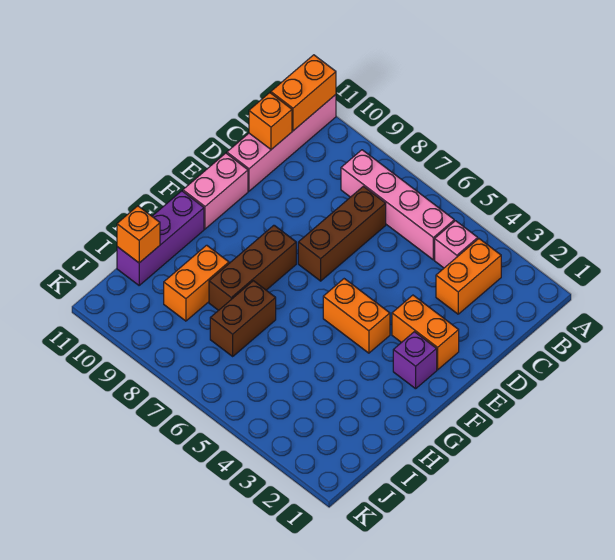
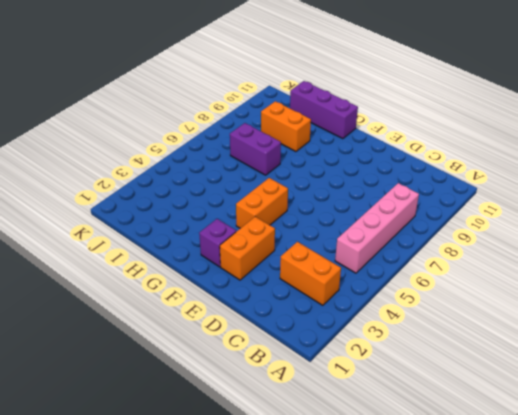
purple 1x2 brick [230,123,281,175] -> brown 1x2 brick [210,281,276,356]
none -> pink 1x4 brick [227,95,336,191]
none -> pink 1x1 brick [435,221,478,268]
none -> brown 1x3 brick [298,186,386,281]

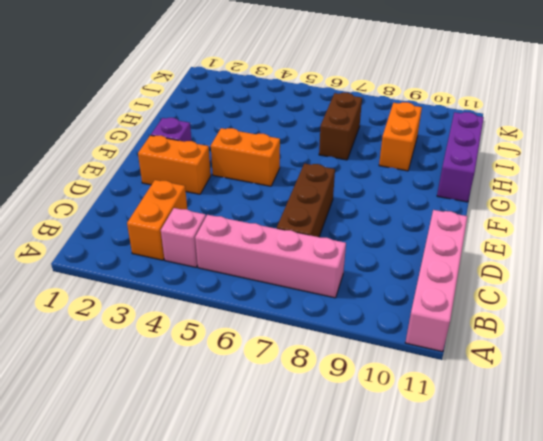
none -> pink 1x2 brick [183,153,248,229]
none -> brown 1x3 brick [209,225,296,310]
none -> orange 1x2 brick [271,55,336,131]

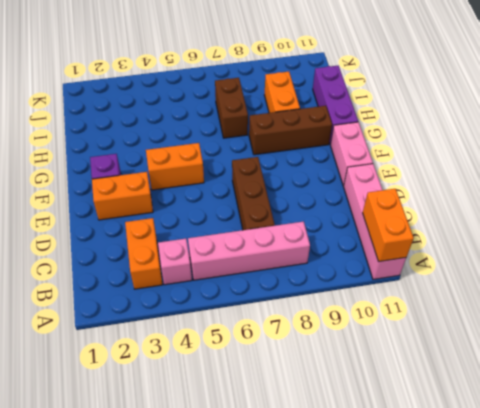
brown 1x3 brick [249,106,332,155] -> brown 1x3 brick turned to [209,225,296,310]
none -> orange 1x1 brick [249,93,292,150]
none -> orange 1x1 brick [117,206,160,263]

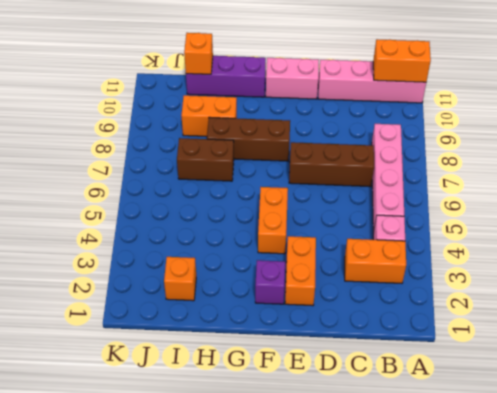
orange 1x1 brick [164,257,196,301] -> orange 1x1 brick moved to [249,93,292,150]

